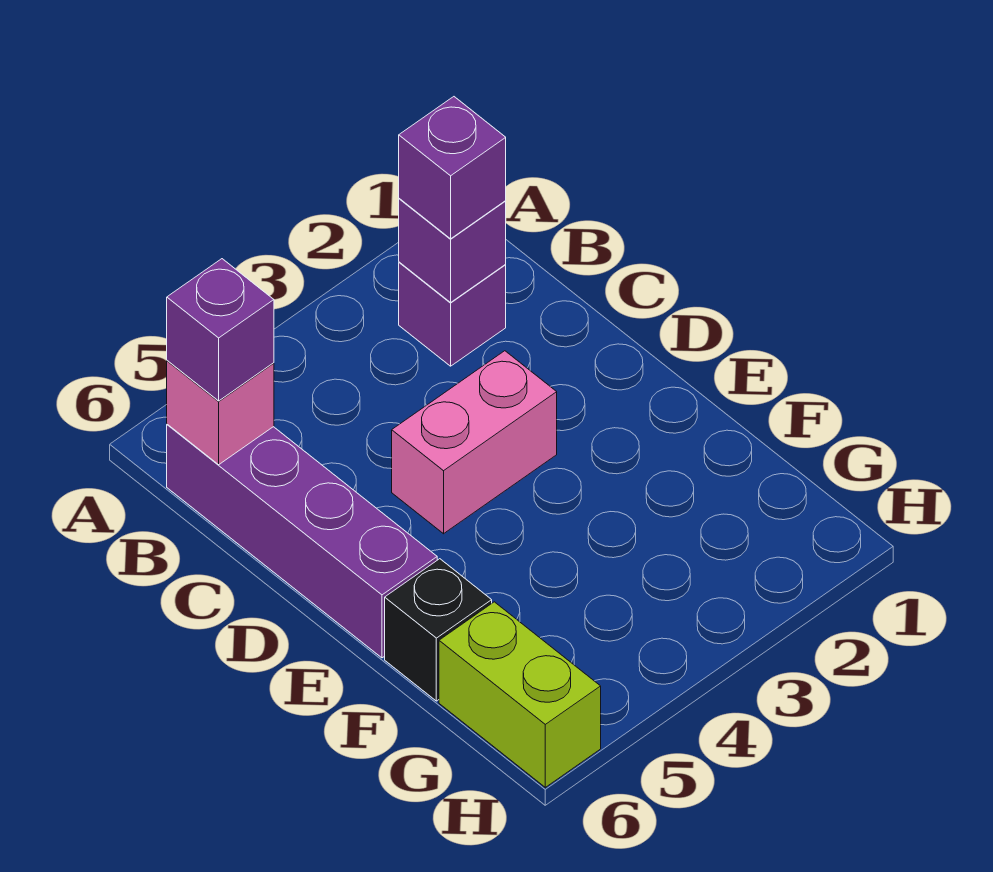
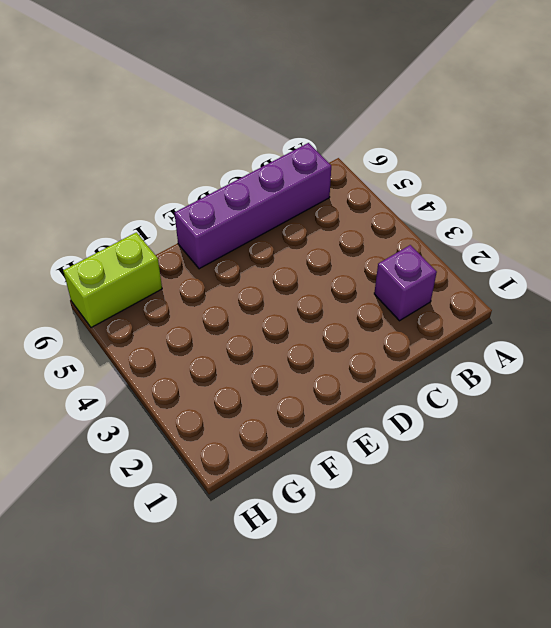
none -> pink 1x2 brick [392,351,557,534]
none -> black 1x1 brick [385,559,492,701]

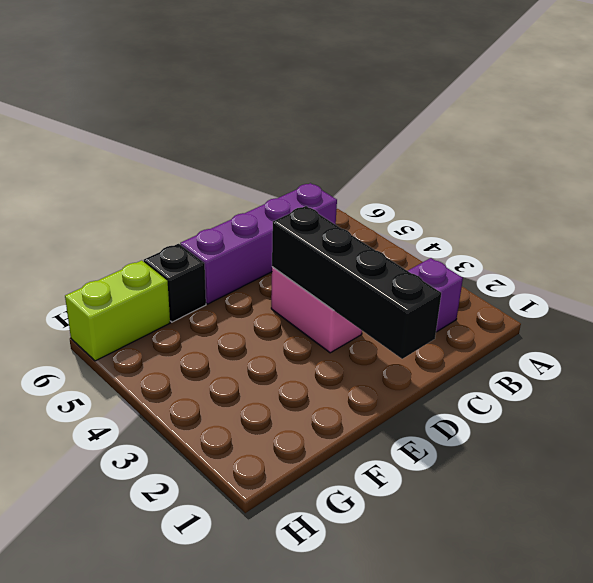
black 1x4 brick [272,206,441,359] -> none
none -> purple 1x1 brick [399,199,506,302]
none -> pink 1x1 brick [167,361,274,465]

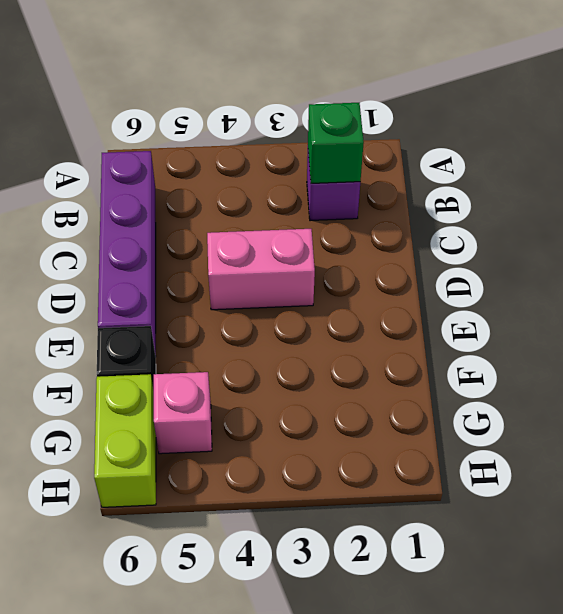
green 1x1 brick [308,103,364,183] -> purple 1x1 brick [399,199,506,302]
pink 1x1 brick [154,372,212,454] -> pink 1x1 brick moved to [167,361,274,465]
none -> purple 1x1 brick [399,97,506,239]
none -> purple 1x1 brick [167,259,274,401]

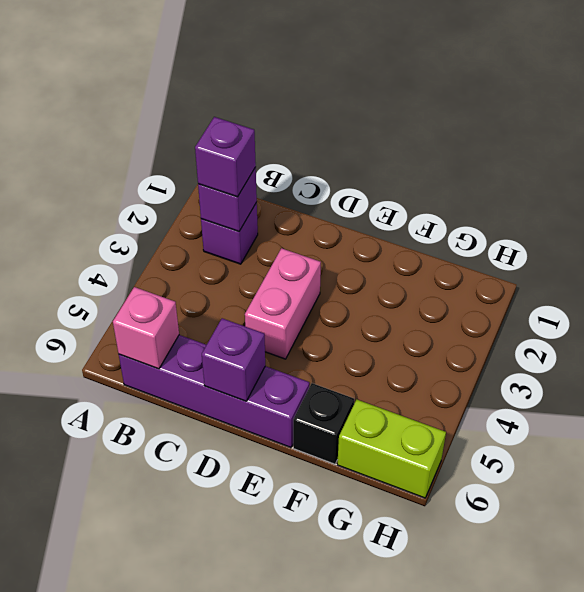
purple 1x1 brick [202,318,265,401] -> purple 1x1 brick moved to [167,259,274,401]

